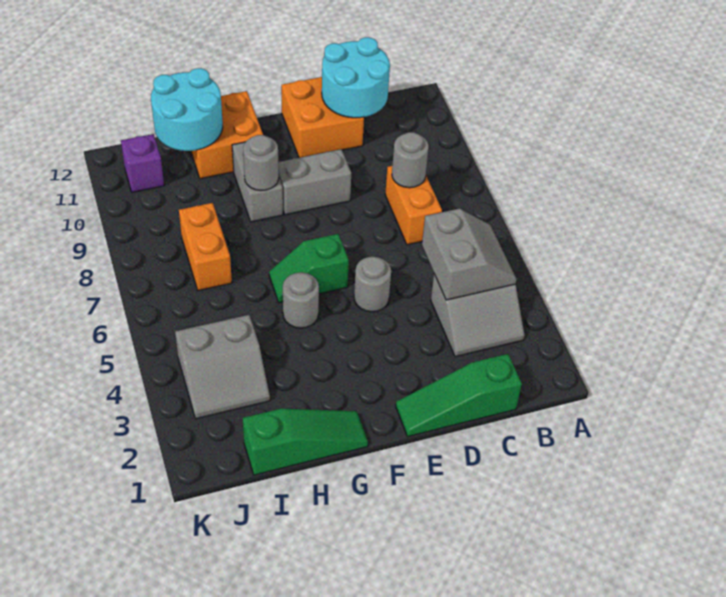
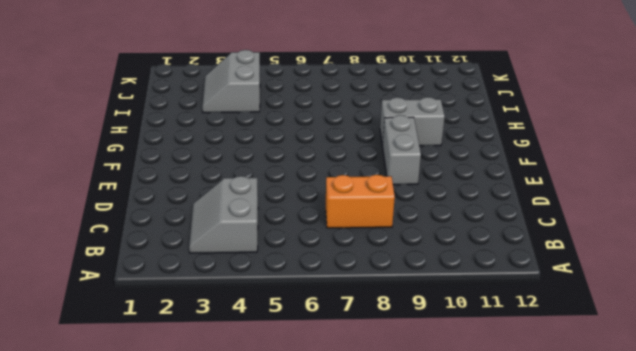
none -> green 1x3 slope [396,354,522,437]
none -> orange 2x2 brick [281,77,364,158]
none -> grey 1x1 round brick [354,257,391,312]

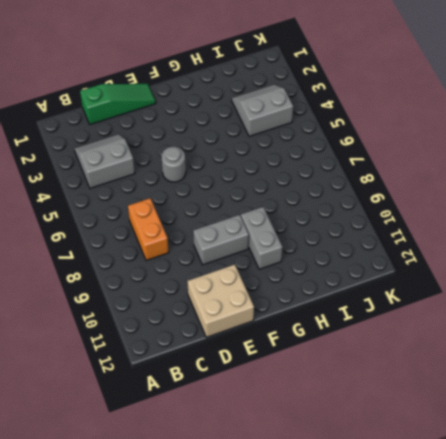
tan 2x2 brick [188,265,254,337] -> orange 2x2 brick [281,77,364,158]
none -> green 1x2 slope [269,234,349,303]
none -> green 1x3 slope [243,408,368,475]
none -> grey 1x1 round brick [283,272,319,328]

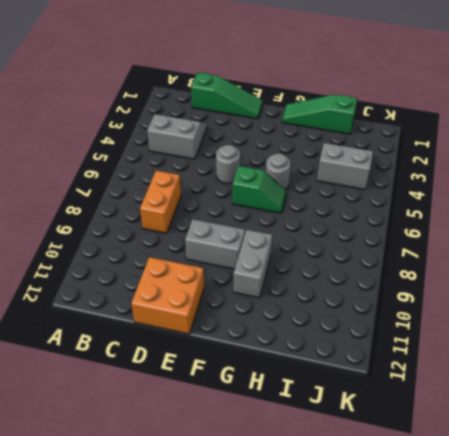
none -> orange 2x2 brick [191,91,263,179]
none -> orange 1x2 brick [179,203,232,291]
none -> purple 1x1 brick [121,134,164,192]

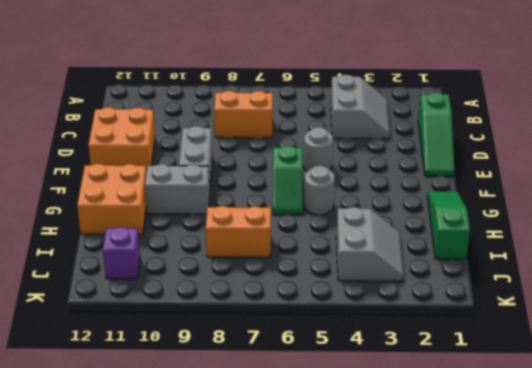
none -> grey 2x2 slope [422,209,516,300]
none -> grey 1x1 round brick [392,132,429,188]
none -> cyan 2x2 round brick [322,37,390,118]

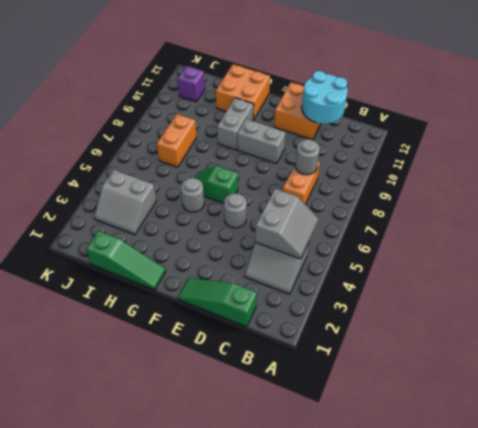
none -> grey 1x1 round brick [243,135,279,191]
none -> cyan 2x2 round brick [151,68,223,151]

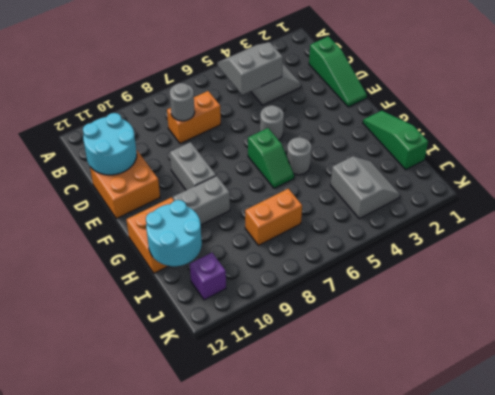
none -> grey 1x1 round brick [243,135,279,191]

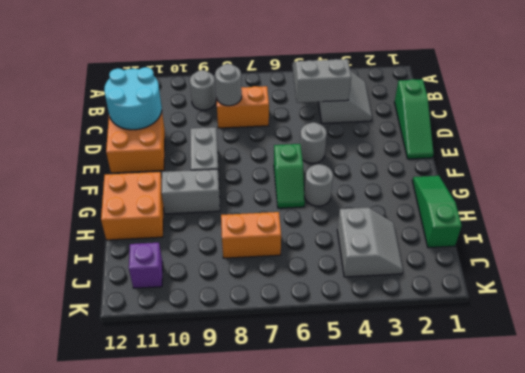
grey 1x1 round brick [190,70,216,110] -> grey 1x1 round brick moved to [243,135,279,191]
none -> cyan 2x2 round brick [151,68,223,151]

